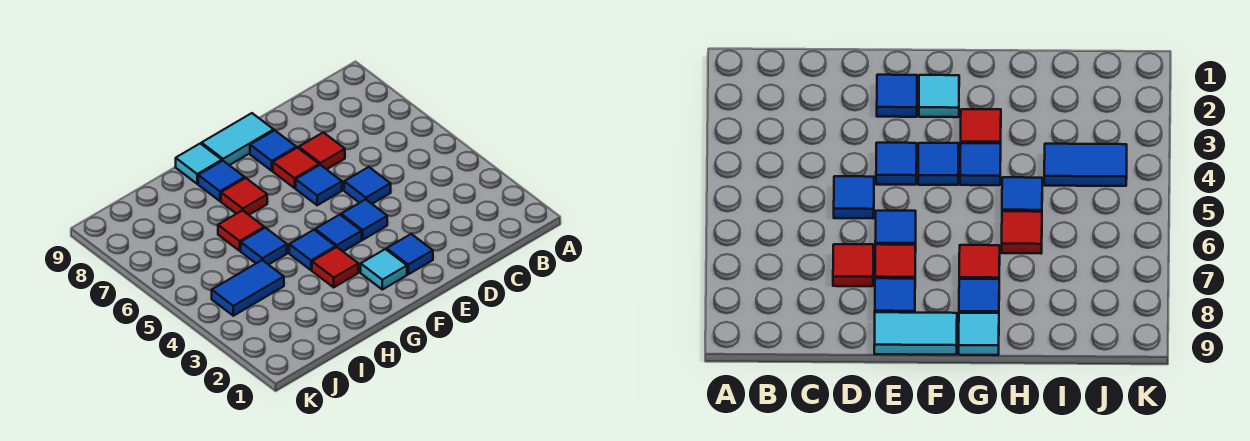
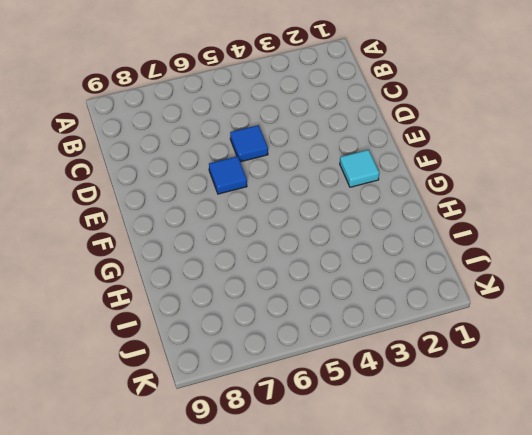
none -> red 1x1 tile [299,132,345,169]
none -> blue 1x1 tile [387,234,433,274]
none -> blue 1x1 tile [341,199,387,240]

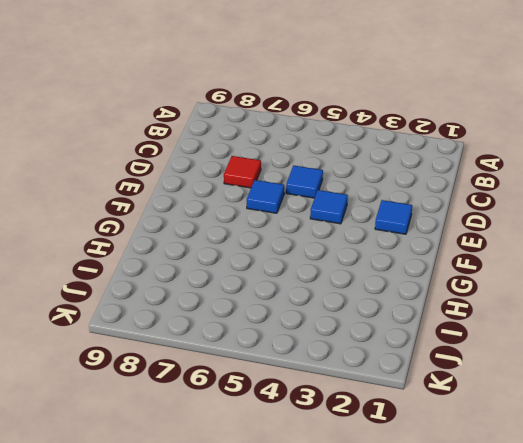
none -> red 1x1 tile [273,148,319,188]
none -> blue 1x1 tile [250,130,296,171]
none -> cyan 1x2 tile [201,113,274,165]

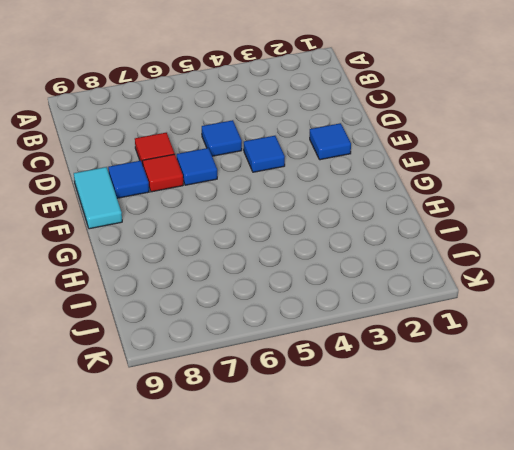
none -> cyan 1x1 tile [361,249,407,290]
none -> blue 1x1 tile [315,215,362,251]
none -> red 1x1 tile [312,247,358,287]

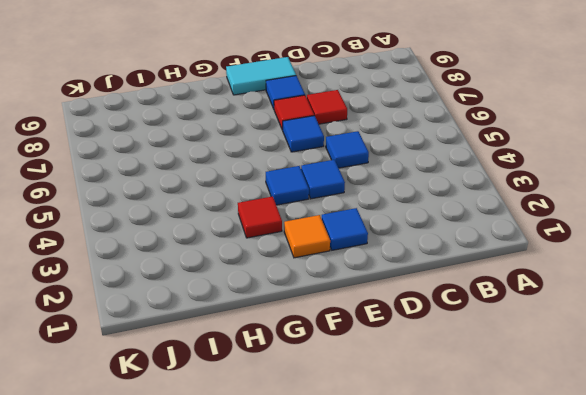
orange 1x1 tile [284,215,330,258] -> cyan 1x1 tile [361,249,407,290]
none -> blue 1x1 tile [289,230,336,270]
none -> red 1x1 tile [221,178,267,215]
none -> blue 1x1 tile [198,161,245,201]

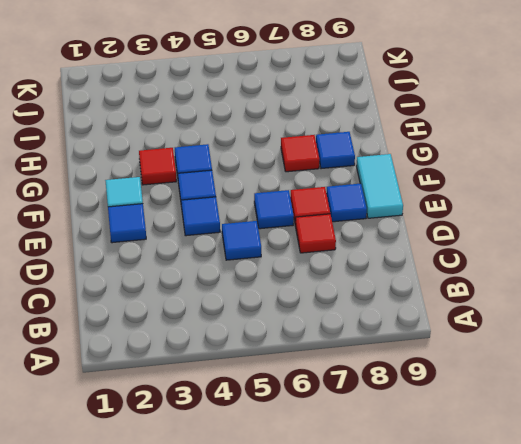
none -> cyan 1x1 tile [176,143,222,184]
none -> blue 1x1 tile [241,228,287,265]
none -> red 1x1 tile [218,210,264,251]

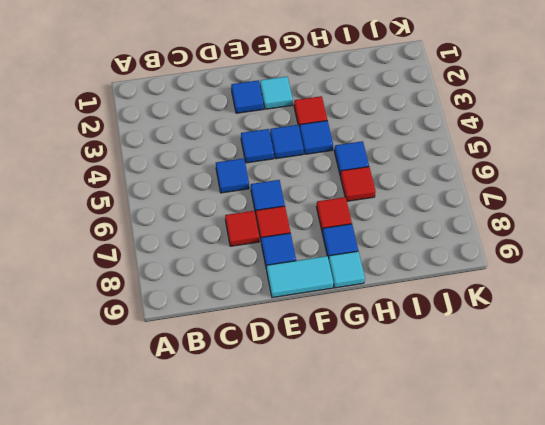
none -> blue 1x2 tile [212,260,284,316]

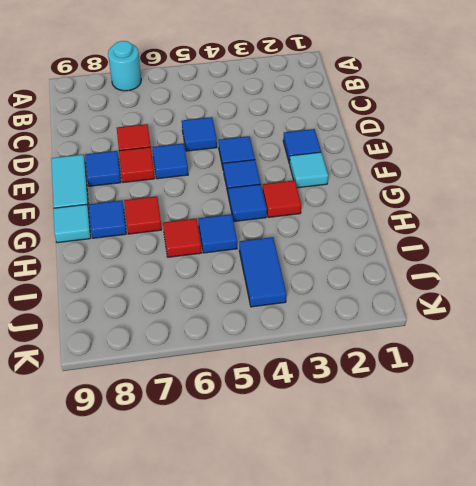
cyan 1x1 round brick [108,41,141,91] -> none

